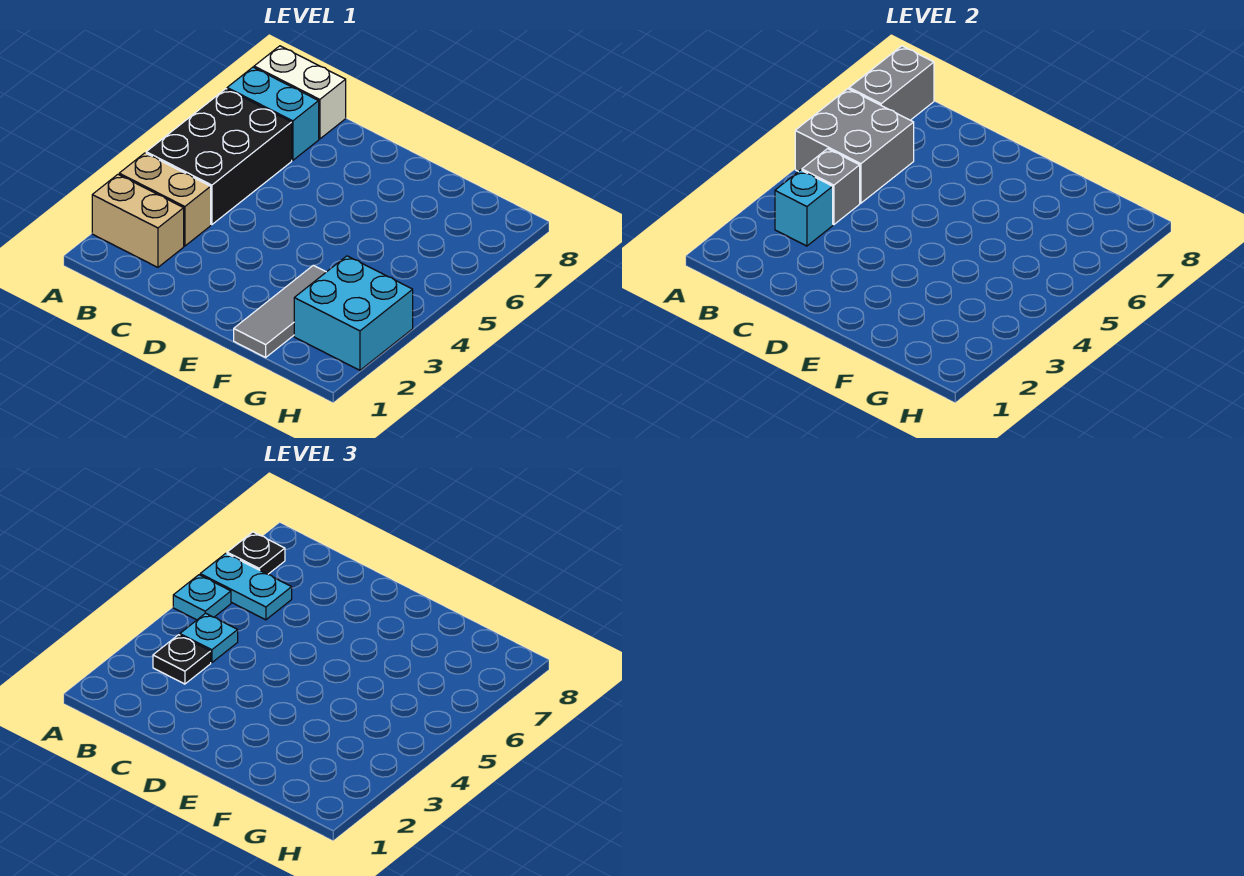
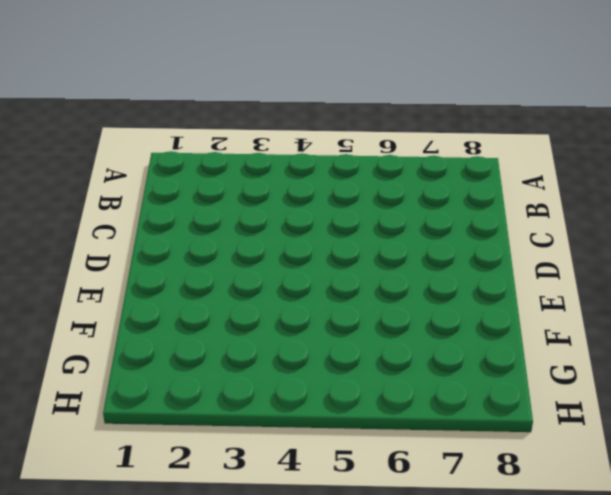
none -> tan 1x2 brick [92,174,184,267]
none -> tan 1x2 brick [119,153,211,246]
none -> black 2x3 brick [146,89,292,225]

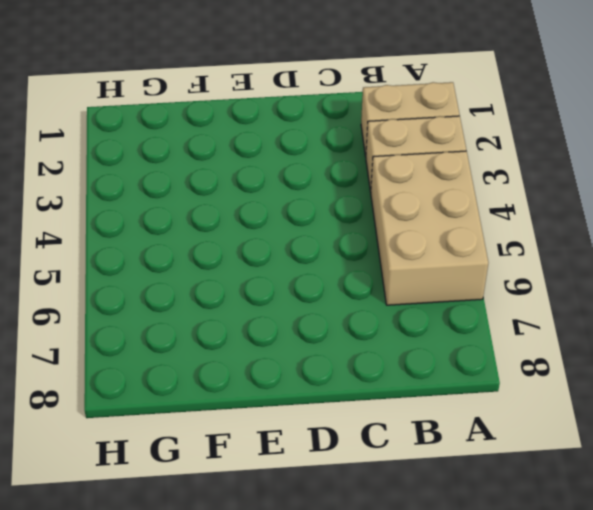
tan 2x3 brick [371,151,488,305] -> black 2x3 brick [146,89,292,225]
none -> cyan 1x2 brick [227,67,319,160]
none -> white 1x2 brick [254,46,346,139]
none -> grey 1x3 tile [234,265,326,357]

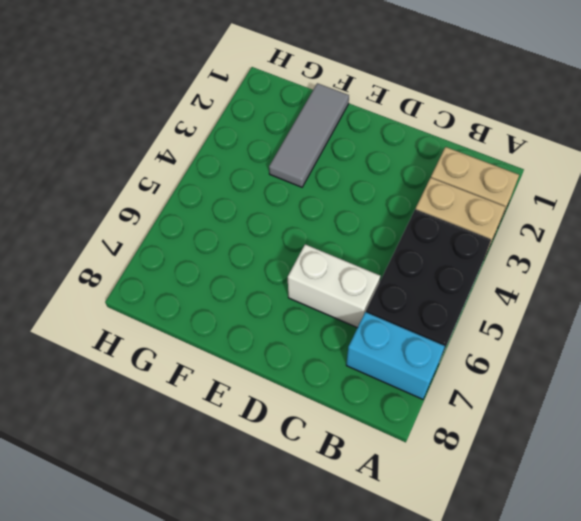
white 1x2 brick [288,244,380,328] -> white 1x2 brick moved to [254,46,346,139]
none -> cyan 2x2 brick [294,256,413,370]
none -> grey 2x2 brick [795,89,914,203]
none -> grey 1x2 brick [849,46,934,120]

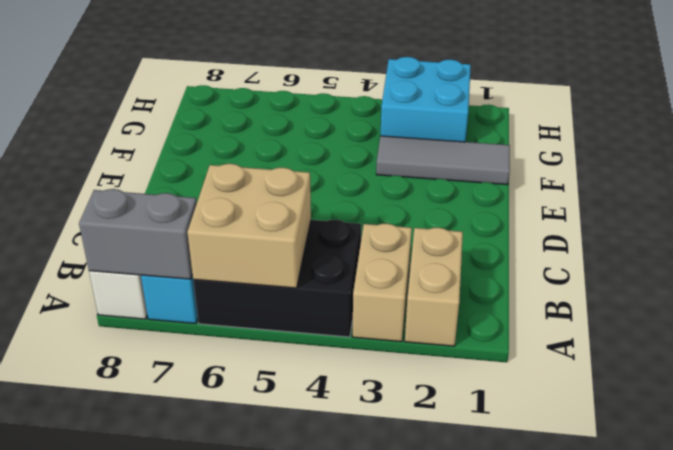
tan 2x2 brick [187,164,311,288] -> grey 2x2 brick [795,89,914,203]
none -> cyan 1x1 brick [775,170,833,246]
none -> grey 1x1 brick [802,149,860,225]
none -> cyan 1x1 plate [173,575,231,620]

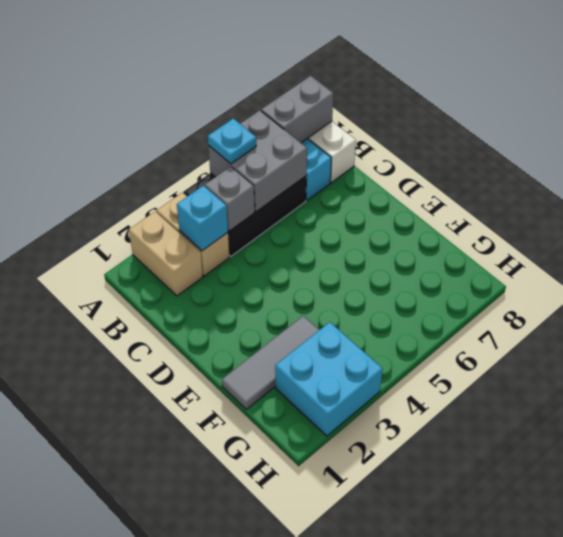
none -> cyan 1x2 plate [200,553,292,620]
none -> black 1x1 plate [227,532,285,574]
none -> black 1x1 plate [153,635,211,684]

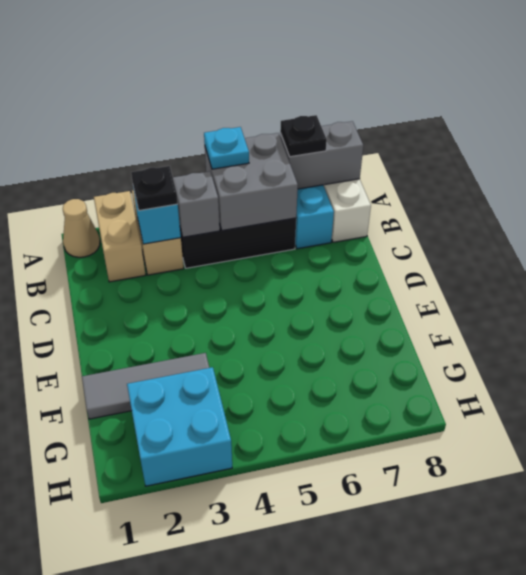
tan 1x1 cone [63,199,100,257] -> none
none -> cyan 1x2 plate [200,553,292,620]
none -> cyan 1x1 plate [180,613,238,663]

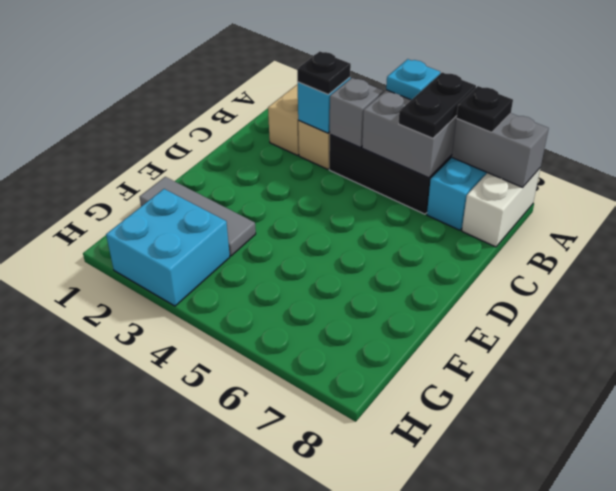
black 1x2 plate [399,72,476,138] -> cyan 1x2 plate [200,553,292,620]
none -> cyan 1x1 plate [180,613,238,663]

